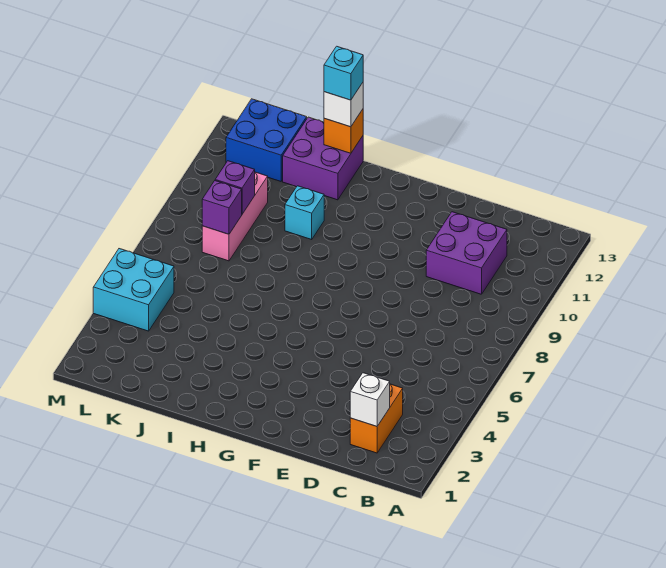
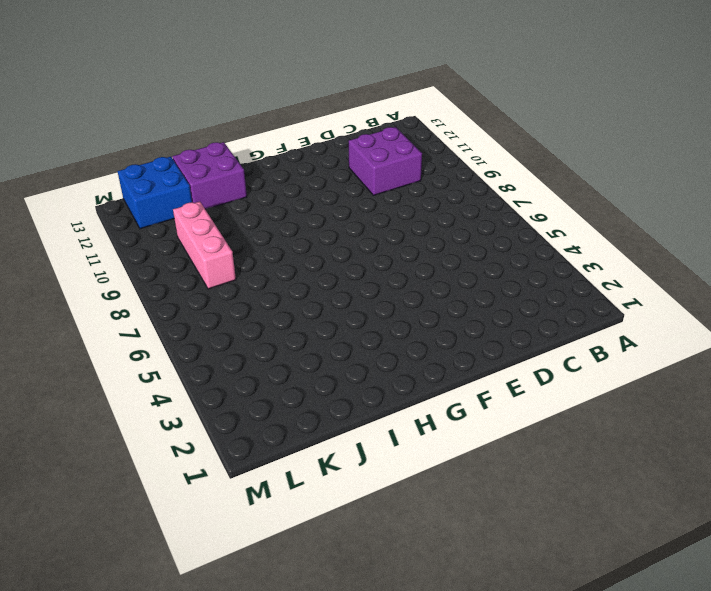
none -> orange 1x2 brick [350,384,403,453]
none -> cyan 1x1 brick [285,186,324,239]
none -> cyan 2x2 brick [93,249,174,331]

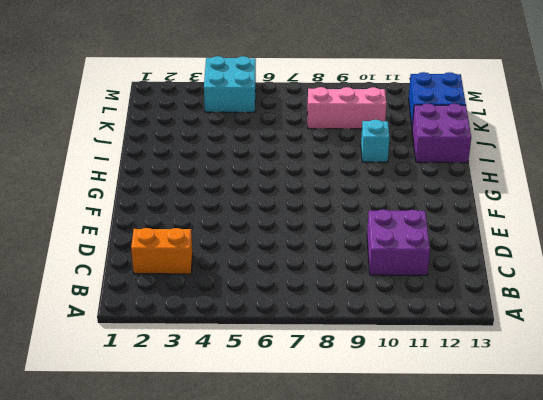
none -> white 1x1 brick [350,373,390,426]
none -> orange 1x1 brick [324,109,363,153]
none -> purple 1x1 brick [202,181,242,234]

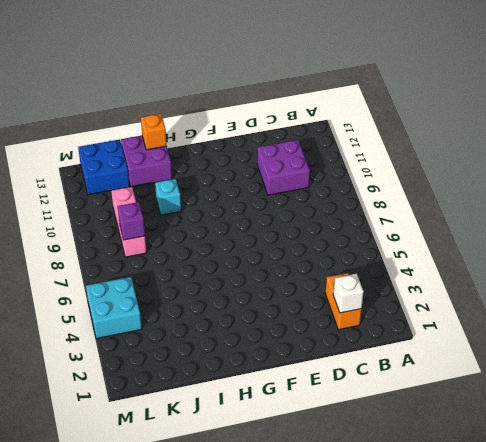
none -> purple 1x1 brick [215,161,255,214]
none -> white 1x1 brick [324,83,363,127]
none -> cyan 1x1 brick [324,46,363,100]

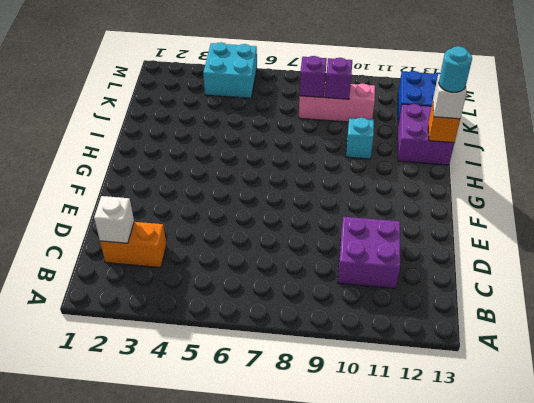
cyan 1x1 round brick [439,46,472,92] -> cyan 1x1 brick [324,46,363,100]

